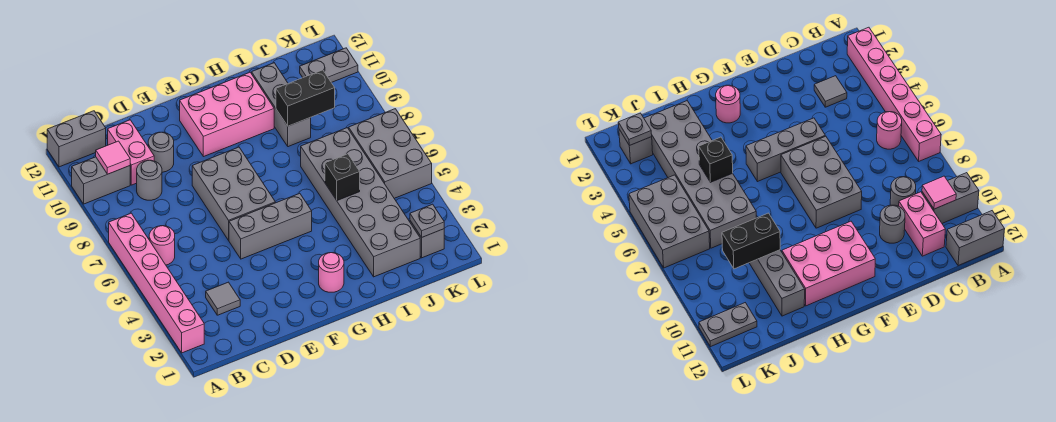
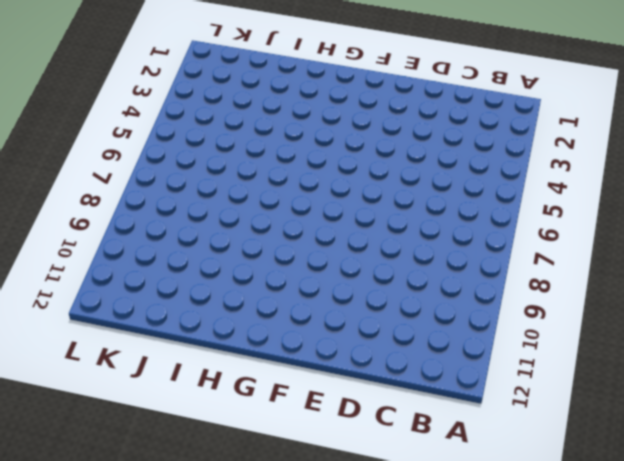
none -> pink 1x6 brick [109,213,204,353]
none -> grey 1x2 brick [72,157,130,204]
none -> grey 1x2 brick [47,111,106,167]

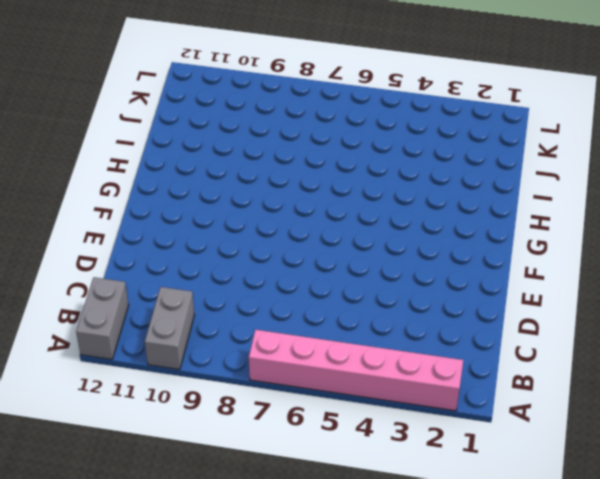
none -> pink 1x1 round brick [149,226,175,265]
none -> grey 1x1 tile [206,282,240,315]
none -> grey 1x1 round brick [137,160,162,200]

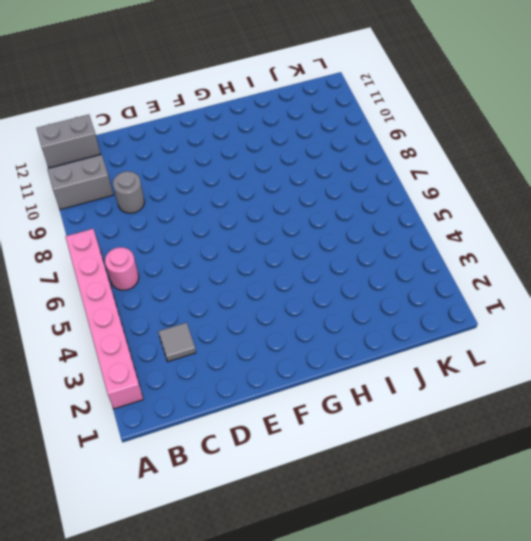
none -> pink 1x2 brick [108,120,154,185]
none -> grey 1x1 round brick [148,132,174,172]
none -> grey 1x3 brick [229,193,312,259]

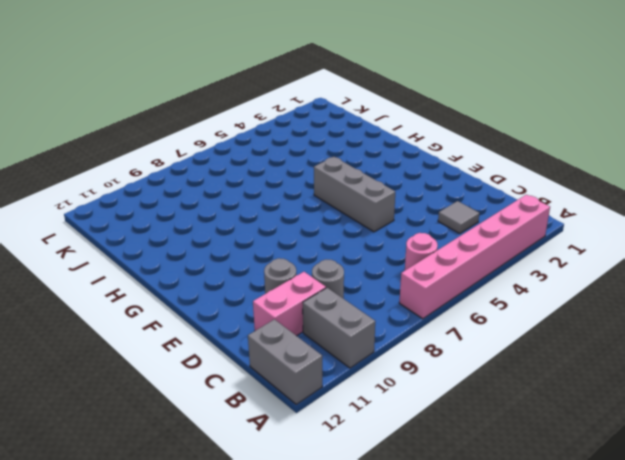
none -> grey 2x3 brick [192,147,275,240]
none -> pink 2x3 brick [180,72,274,157]
none -> pink 1x1 round brick [319,253,344,292]

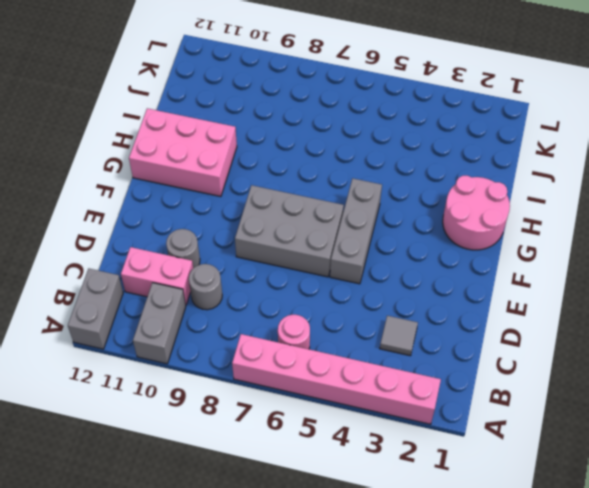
pink 2x2 round brick [443,176,510,250] -> pink 1x1 round brick [319,253,344,292]
pink 2x3 brick [129,108,237,197] -> pink 2x3 brick turned to [180,72,274,157]
none -> grey 2x6 brick [301,128,420,277]
none -> grey 1x3 brick [252,63,311,147]
none -> grey 1x1 brick [410,221,444,258]

